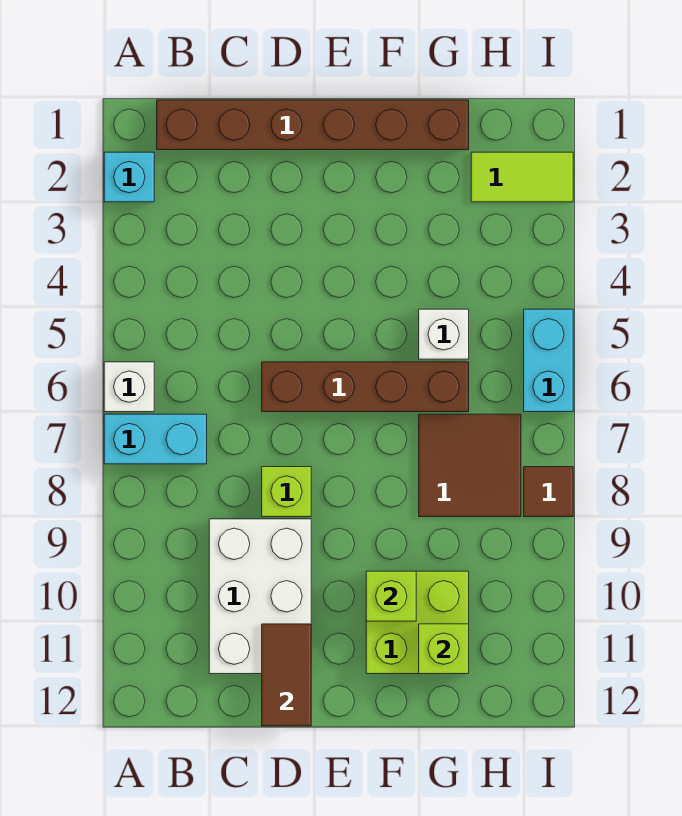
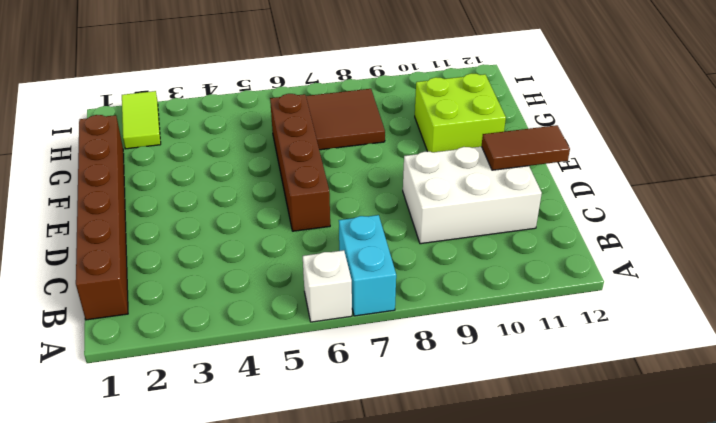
none -> cyan 1x1 brick [104,152,154,202]
none -> lime 1x1 brick [262,467,311,517]
none -> white 1x1 brick [419,309,469,359]

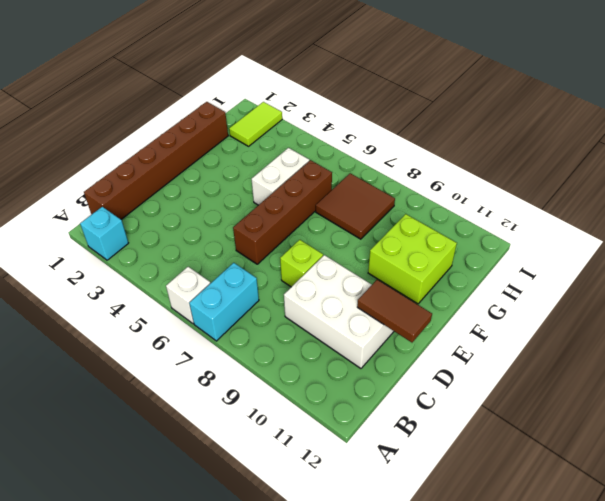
white 1x2 brick [252,148,309,205] -> white 1x1 brick [419,309,469,359]
none -> cyan 1x2 brick [524,309,573,412]
none -> brown 1x1 tile [524,467,573,517]
none -> lime 1x1 brick [366,571,416,621]

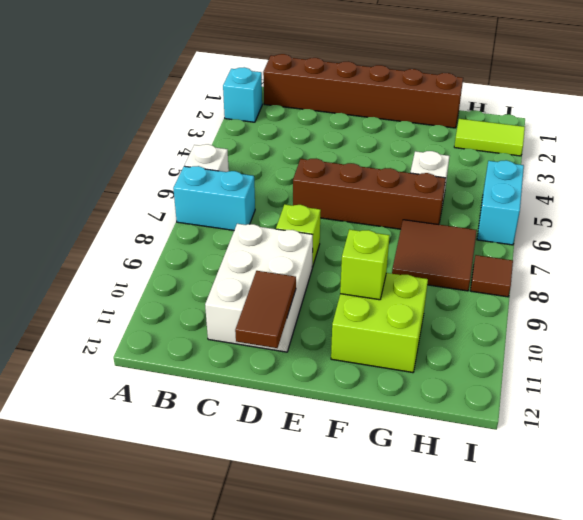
none -> lime 1x1 brick [419,624,469,674]

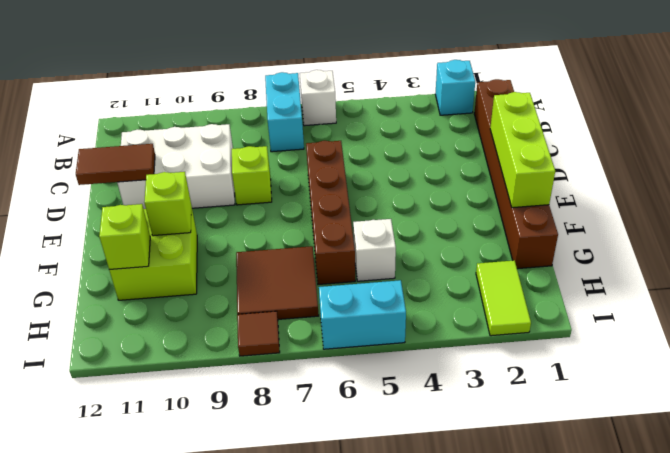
lime 1x3 brick [490,92,555,208] -> none

